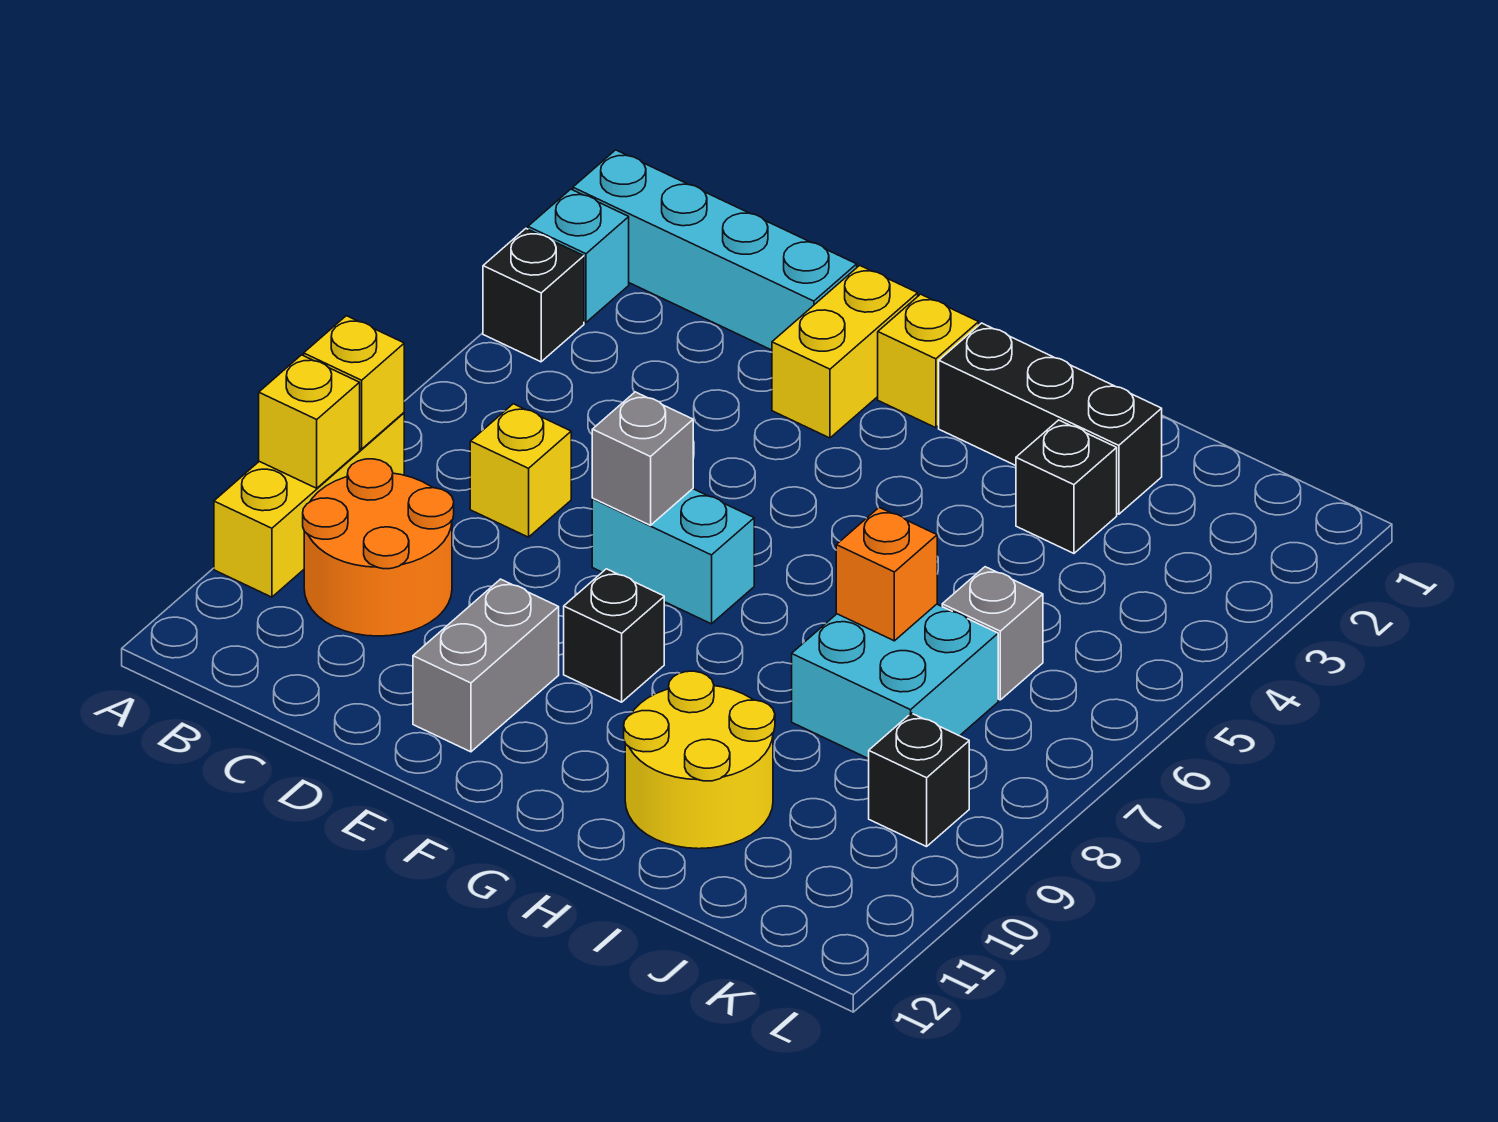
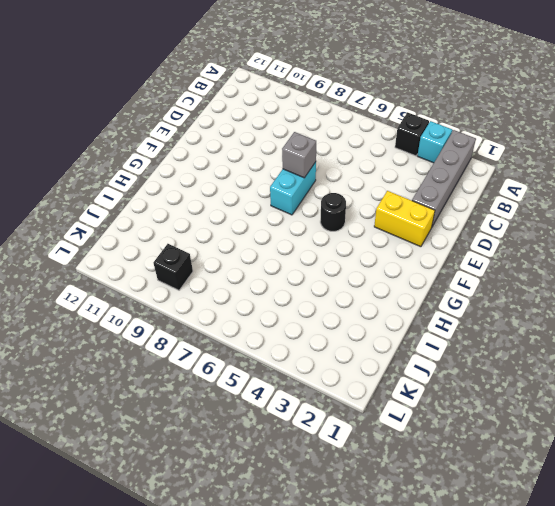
grey 1x4 brick [412,130,476,227] -> cyan 1x4 brick [573,150,857,350]
black 1x1 round brick [320,193,346,231] -> none
none -> yellow 1x3 brick [214,413,404,597]
none -> orange 2x2 round brick [303,459,454,636]
none -> yellow 1x1 brick [470,404,571,537]

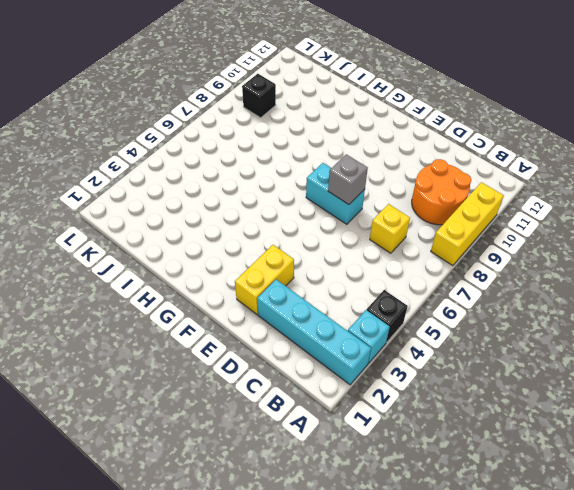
none -> grey 1x2 brick [413,579,559,752]
none -> yellow 1x1 brick [878,294,979,428]
none -> black 1x1 brick [564,569,664,702]

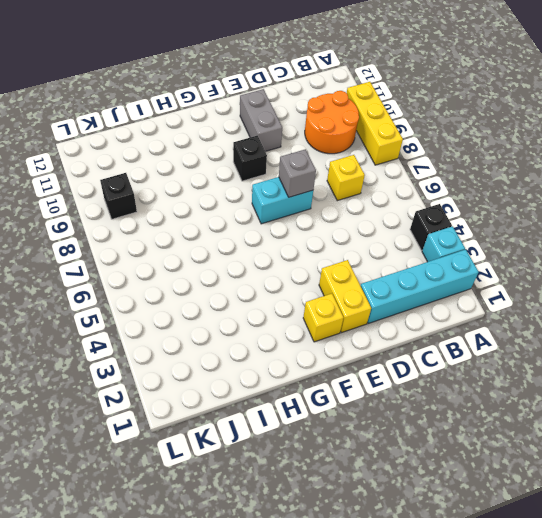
none -> black 1x3 brick [939,323,1162,514]
none -> yellow 2x2 round brick [624,671,775,849]
none -> black 1x1 brick [1016,420,1117,553]

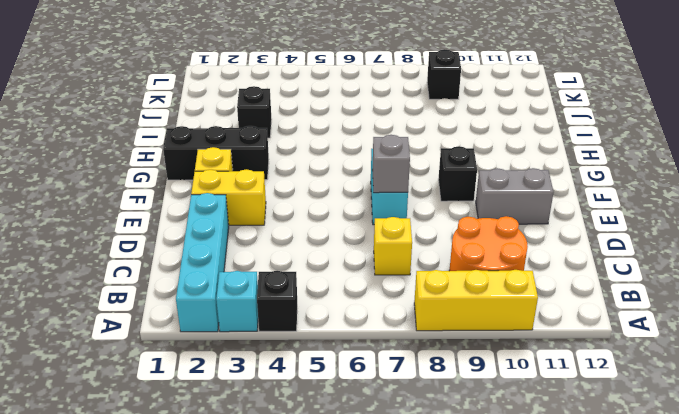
black 1x3 brick [163,126,269,180] -> black 1x3 brick turned to [939,323,1162,514]
none -> yellow 2x2 round brick [624,671,775,849]
none -> cyan 2x2 brick [792,604,998,759]
none -> grey 1x1 brick [942,567,1043,700]

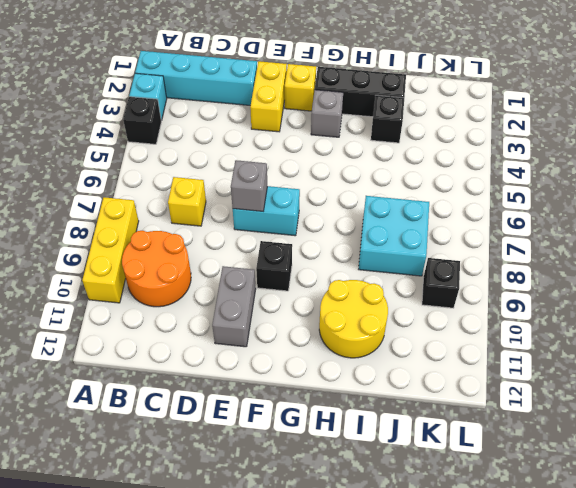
grey 1x1 brick [311,90,343,137] -> grey 1x1 brick moved to [942,567,1043,700]
none -> yellow 1x1 brick [304,316,404,449]
none -> yellow 1x1 brick [259,355,360,488]
none -> orange 1x1 brick [836,507,937,641]

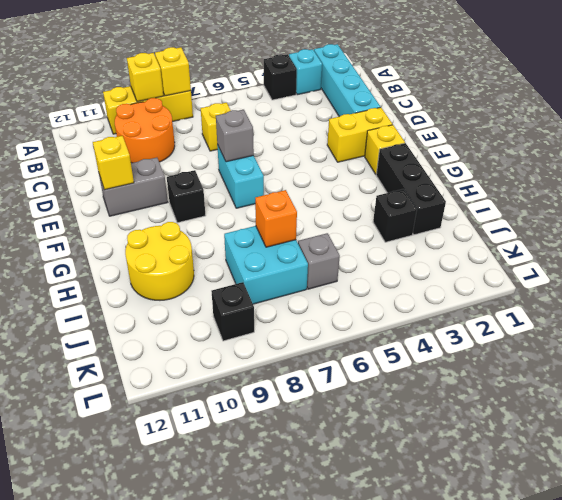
yellow 1x1 brick [93,136,134,190] -> none

